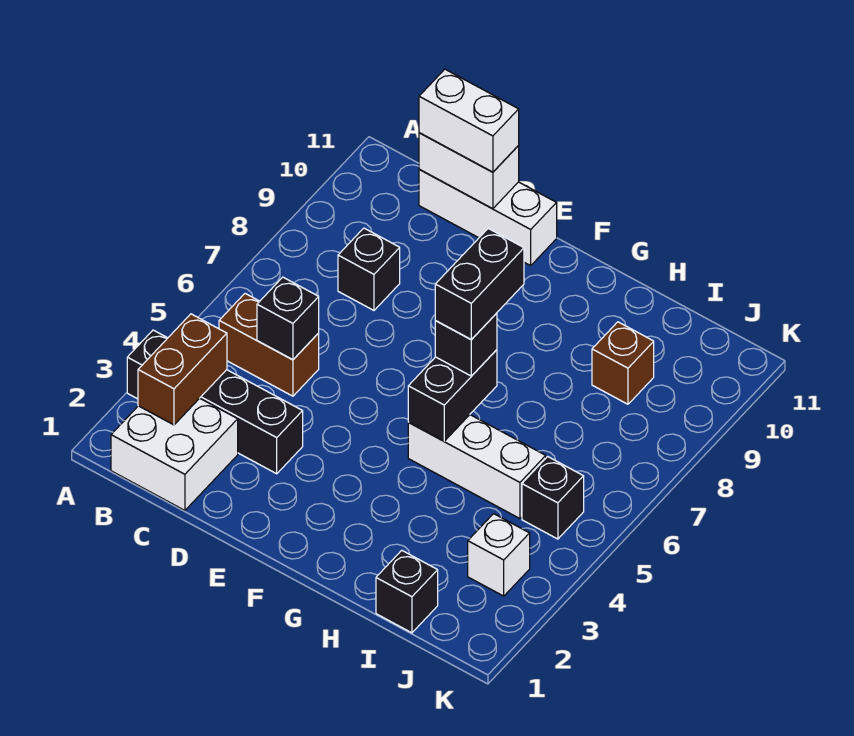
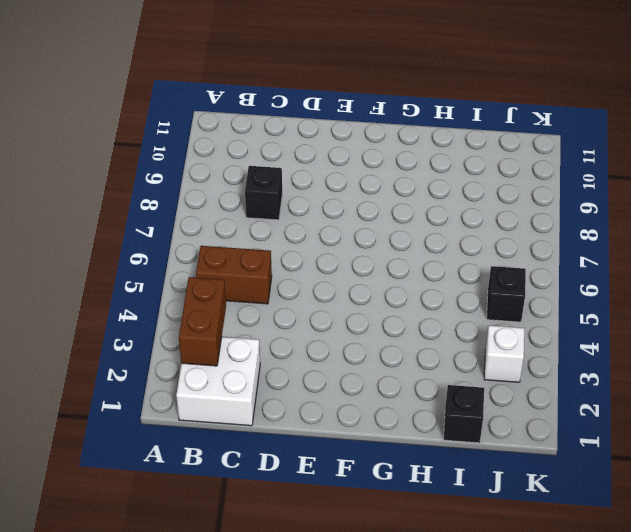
none -> black 1x4 brick [127,330,303,474]
none -> white 1x3 brick [419,169,557,266]
none -> white 1x3 brick [408,415,546,519]

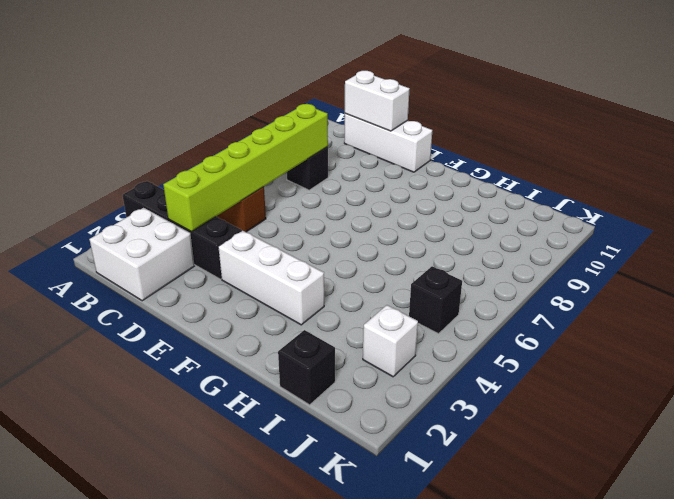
lime 1x6 brick [163,104,328,232] -> black 1x1 brick [257,277,319,360]
white 1x3 brick [218,231,324,325] -> white 1x3 brick moved to [408,415,546,519]
none -> brown 1x1 brick [592,322,654,404]
none -> brown 1x2 brick [138,314,227,425]
none -> black 1x2 brick [408,350,497,441]

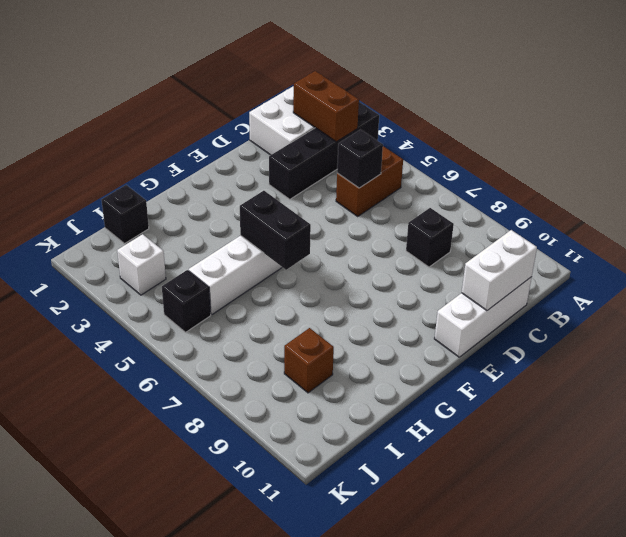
none -> white 1x2 brick [419,69,519,172]
none -> black 1x1 brick [435,313,497,376]
none -> black 1x2 brick [435,229,524,340]

